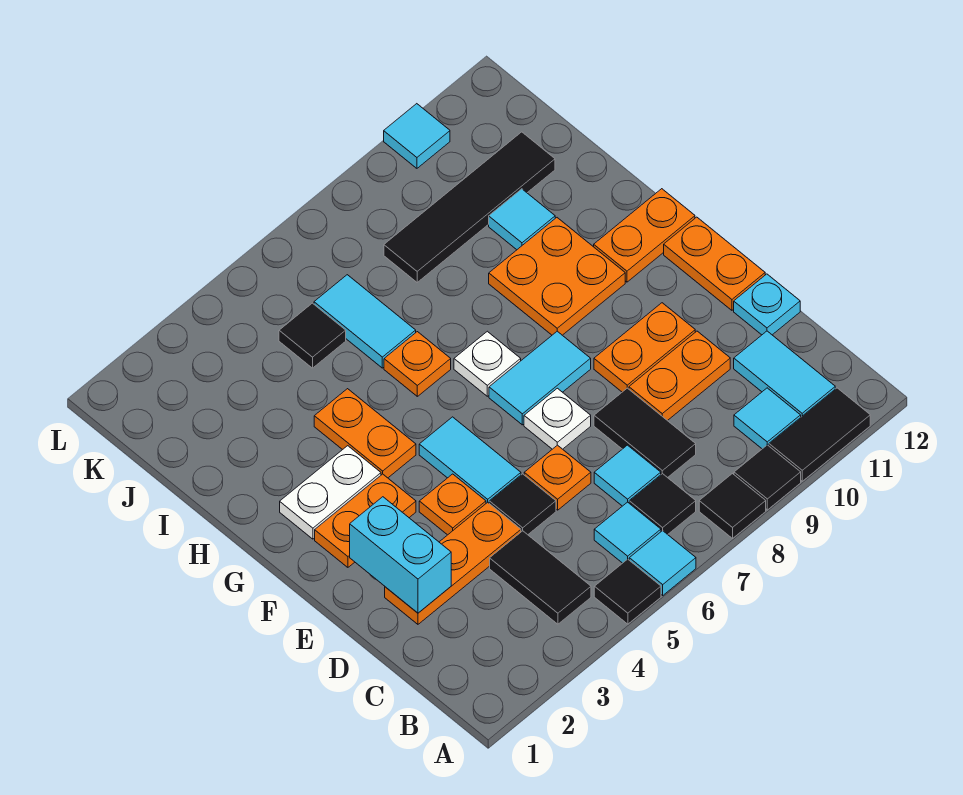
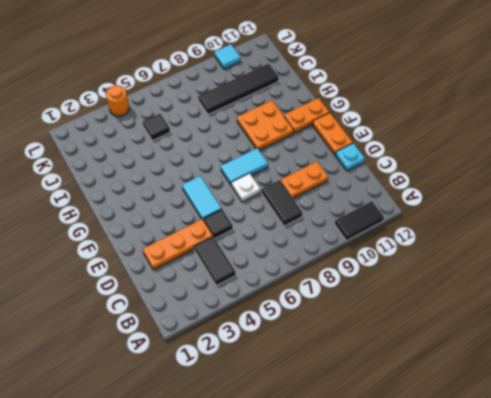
orange 1x1 round brick [106,85,129,116] -> none
none -> black 1x1 tile [594,559,661,624]
none -> cyan 1x1 tile [629,531,696,595]
none -> black 1x1 tile [699,474,766,538]
none -> black 1x1 tile [734,445,801,510]

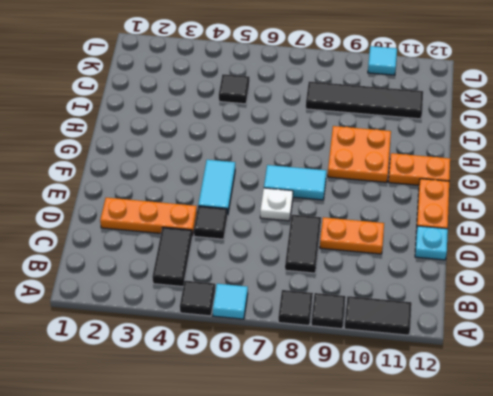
none -> cyan 1x1 tile [594,502,661,563]
none -> black 1x1 tile [629,474,696,534]
none -> cyan 1x1 tile [734,388,801,449]
none -> cyan 1x2 tile [734,331,835,417]

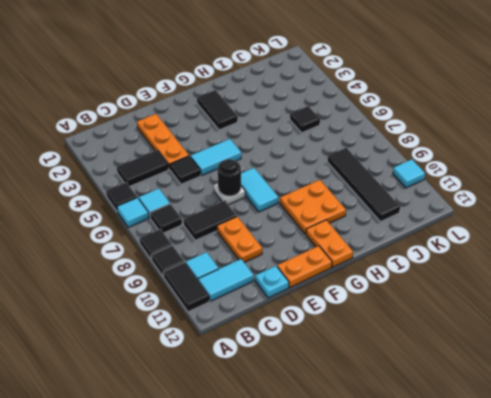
black 1x1 round brick [218,159,241,196] -> none
black 1x2 tile [197,90,238,130] -> white 1x2 plate [280,446,381,539]
none -> cyan 1x1 tile [594,445,661,506]
none -> orange 1x1 plate [524,445,591,510]
none -> orange 1x1 plate [419,474,486,535]
none -> orange 1x2 plate [594,303,695,392]

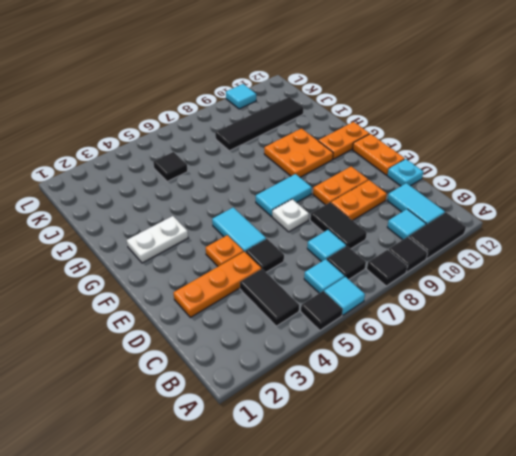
none -> orange 1x1 plate [524,445,591,510]
none -> orange 1x2 plate [315,474,416,567]
none -> orange 1x2 plate [314,389,416,478]
none -> white 1x1 plate [454,331,521,396]

